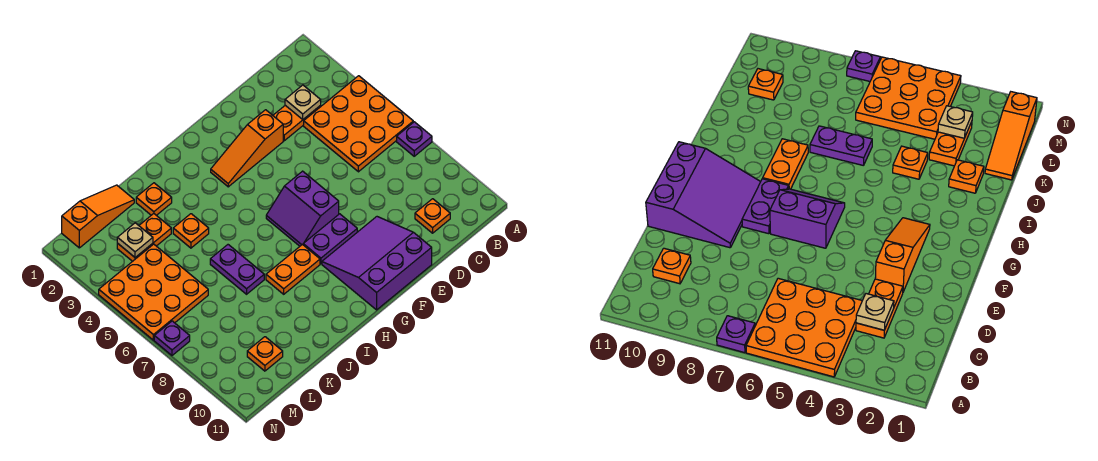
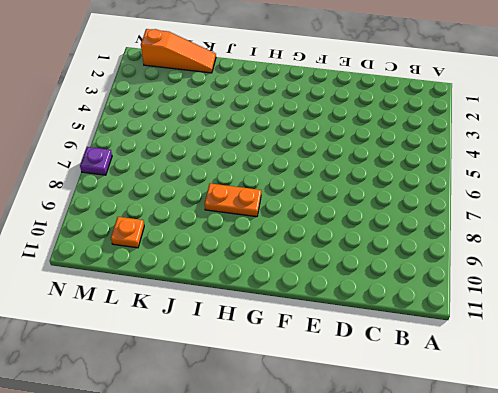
none -> orange 3x3 plate [304,76,413,172]
none -> purple 1x1 plate [397,122,432,156]
none -> orange 1x2 plate [273,105,321,141]

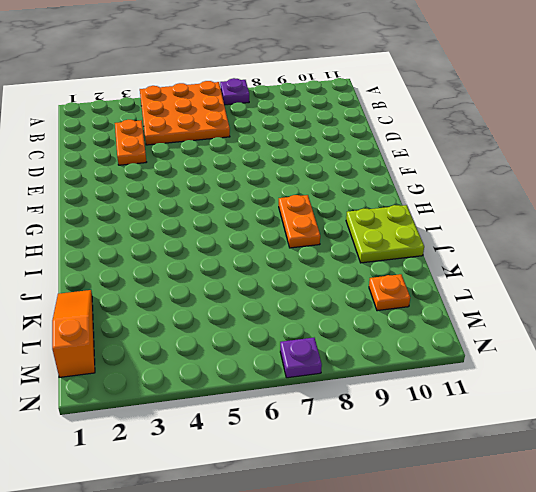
lime 2x2 plate [346,205,424,263] -> none
none -> orange 1x1 plate [415,199,450,233]
none -> orange 1x3 slope [211,110,283,187]
none -> purple 3x3 slope [322,217,432,310]

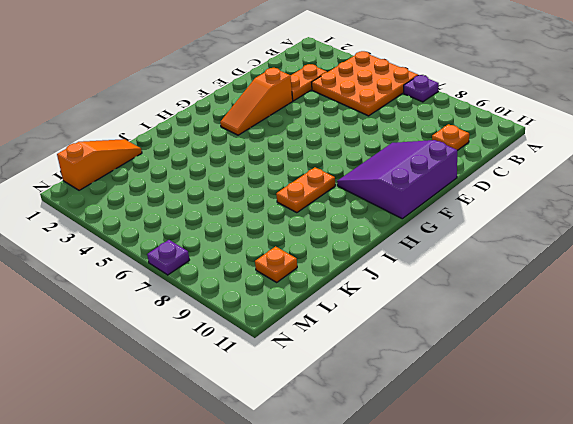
none -> purple 2x2 slope [266,171,339,246]
none -> purple 1x2 plate [303,214,357,264]
none -> orange 1x1 plate [136,183,172,215]

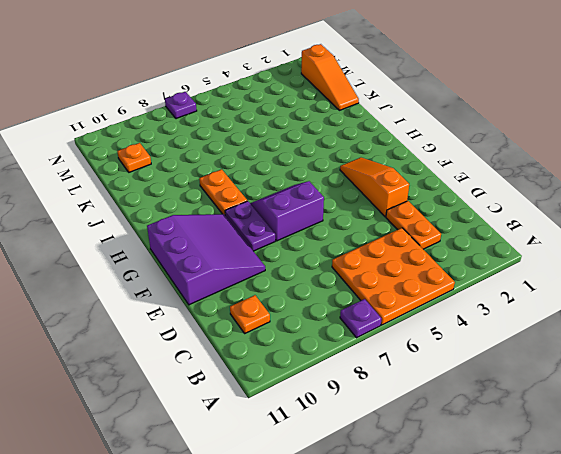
none -> orange 1x1 plate [136,183,172,215]
none -> orange 1x1 plate [173,214,209,248]
none -> purple 1x2 plate [210,245,264,294]

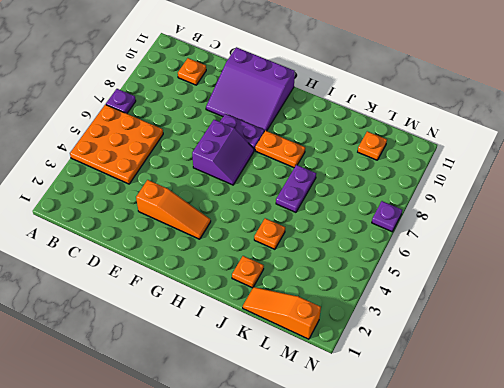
none -> orange 1x2 plate [273,105,321,141]
none -> orange 1x2 plate [117,214,171,261]
none -> orange 3x3 plate [99,244,208,340]

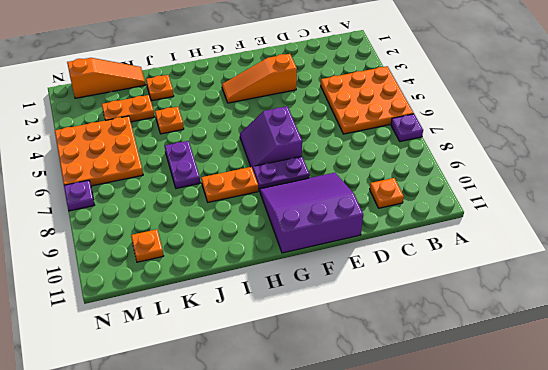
none -> orange 1x2 plate [273,105,321,141]
none -> tan 1x1 plate [285,85,321,119]
none -> tan 1x1 plate [117,223,153,257]

